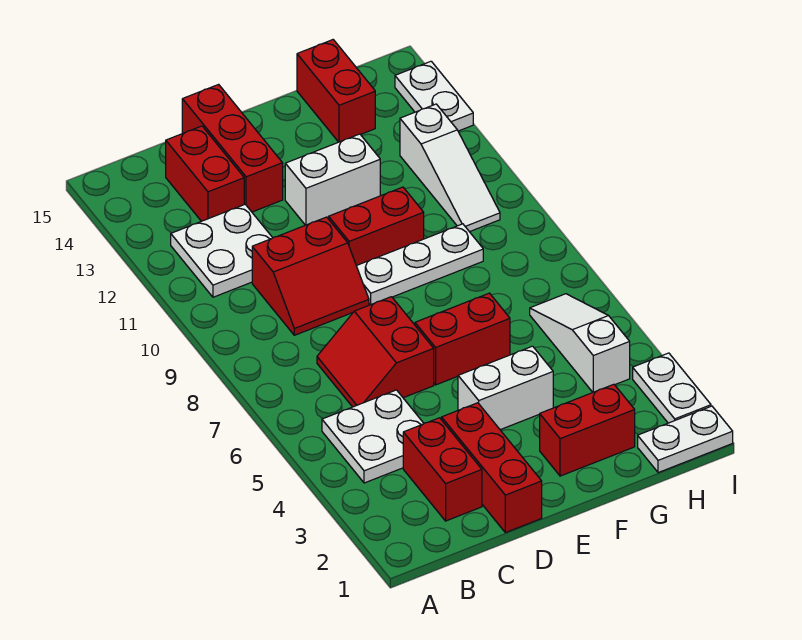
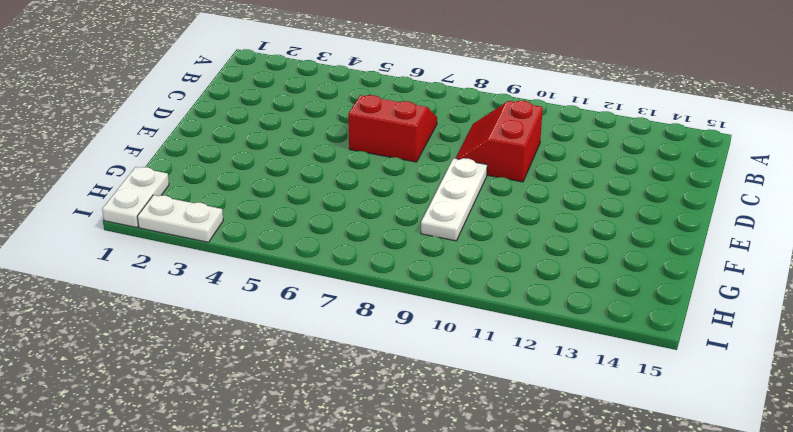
none -> white 2x2 plate [322,390,424,483]
none -> white 2x2 plate [171,204,272,297]
none -> red 1x2 brick [403,418,482,521]

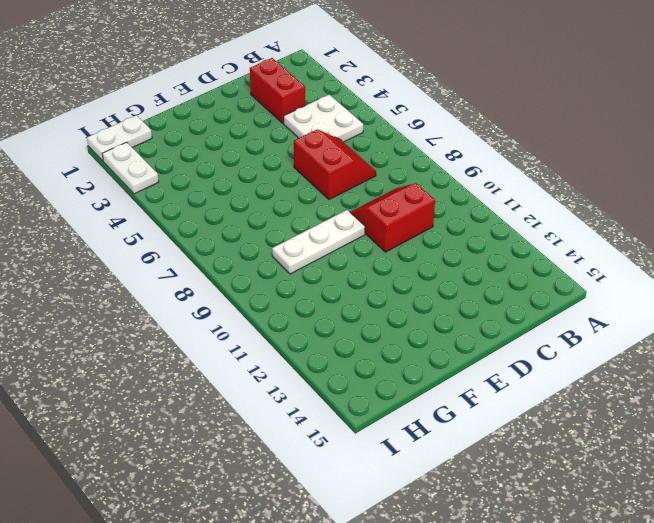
none -> white 2x2 plate [171,204,272,297]
none -> red 1x2 brick [166,126,244,221]
none -> red 1x3 brick [441,403,542,533]

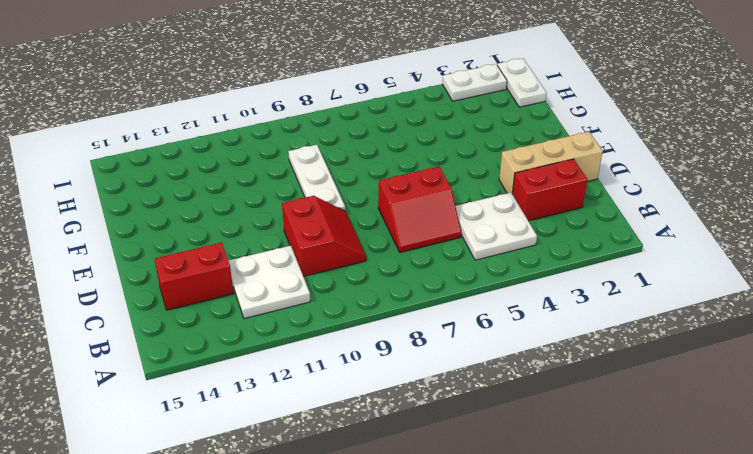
tan 1x3 brick [499,132,603,194] -> red 1x3 brick [441,403,542,533]
none -> red 1x3 brick [182,84,283,212]
none -> white 1x2 brick [458,346,553,430]
none -> red 1x2 brick [415,293,510,385]

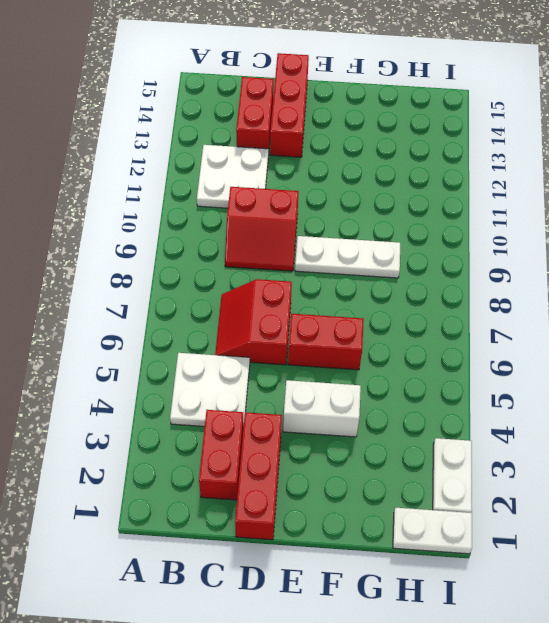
none -> red 1x2 brick [329,187,424,266]
none -> white 1x2 brick [285,134,380,225]
none -> red 1x2 brick [540,384,635,476]

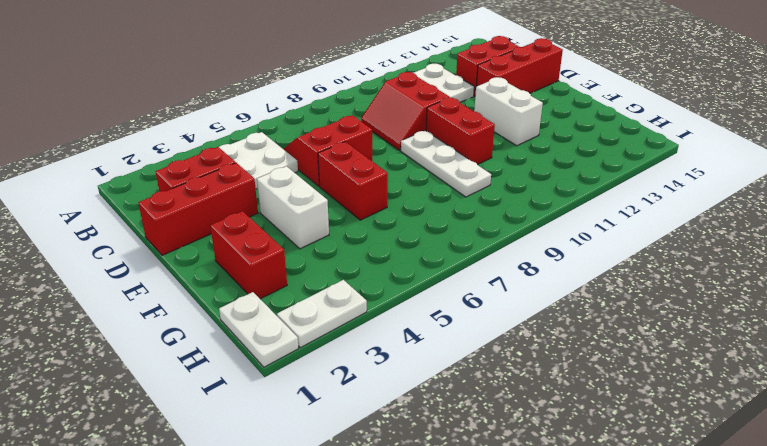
none -> red 1x2 brick [297,40,375,142]
none -> white 1x3 slope [530,294,630,392]
none -> white 1x3 slope [400,104,500,232]

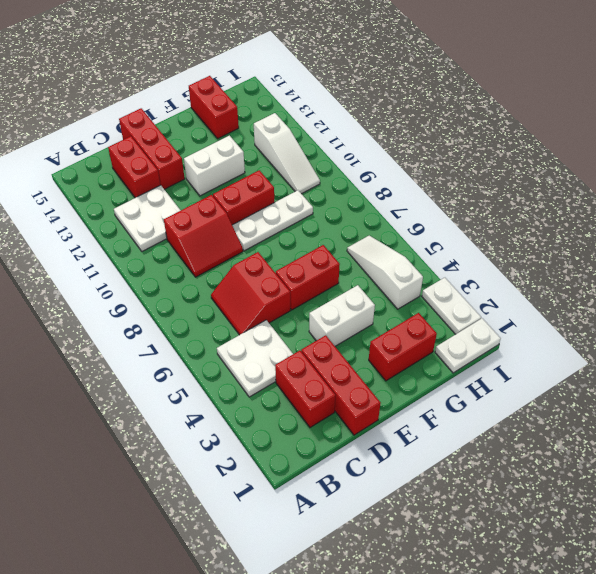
none -> white 1x2 plate [395,61,473,131]

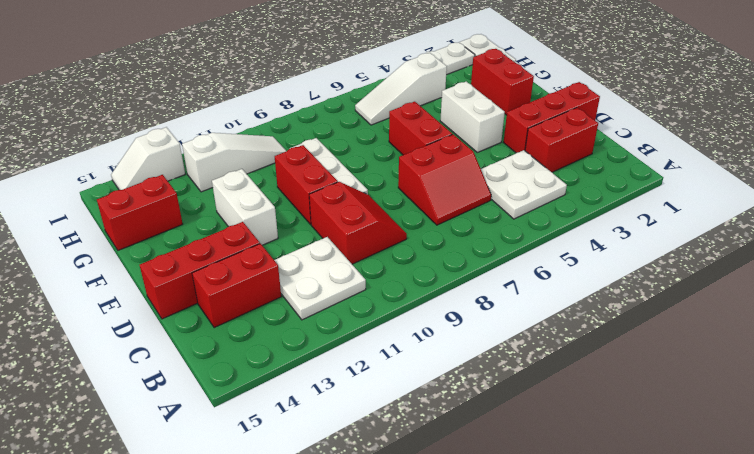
white 1x2 slope [111,127,185,190] -> white 1x2 plate [395,61,473,131]

